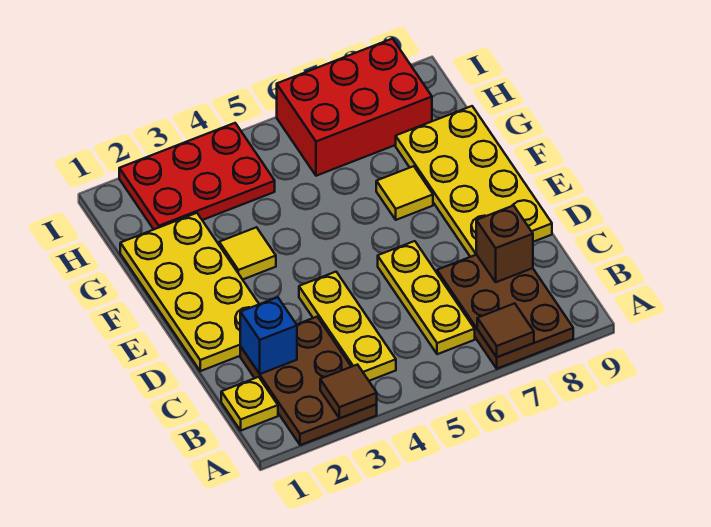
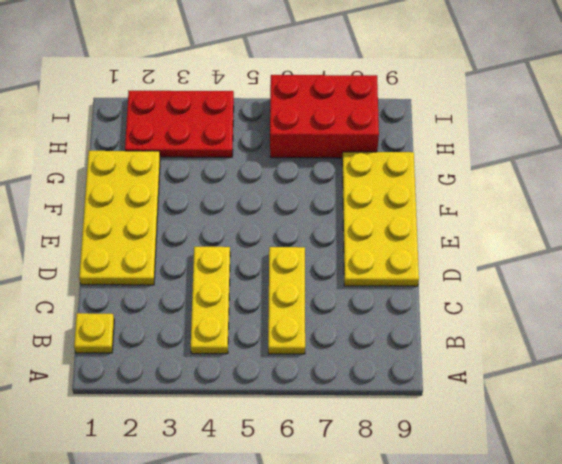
none -> brown 2x3 plate [240,317,377,445]
none -> brown 2x3 plate [437,255,573,369]
none -> yellow 1x1 tile [219,227,276,280]

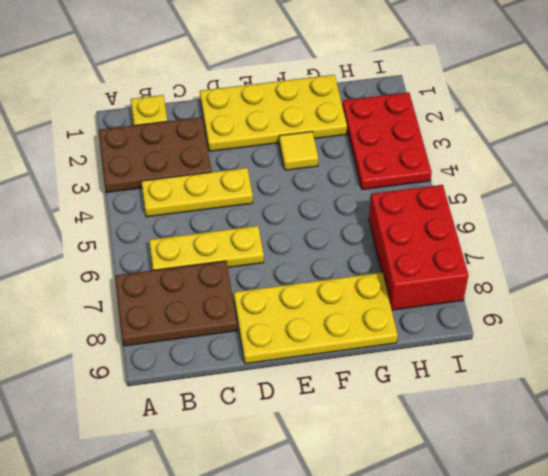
none -> yellow 1x1 tile [376,166,433,220]
none -> brown 1x1 tile [320,365,377,418]
none -> brown 1x1 tile [477,303,534,357]

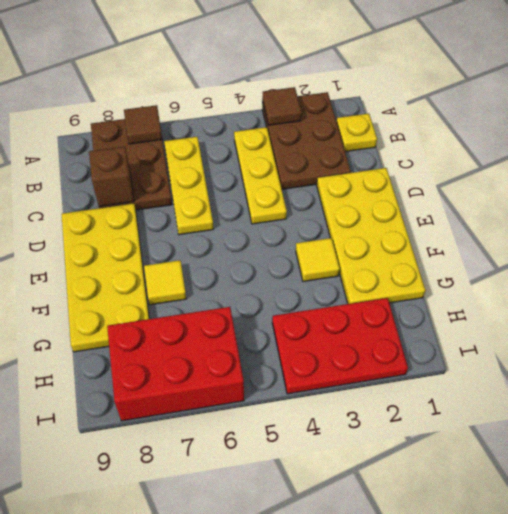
none -> blue 1x1 brick [240,297,297,374]

